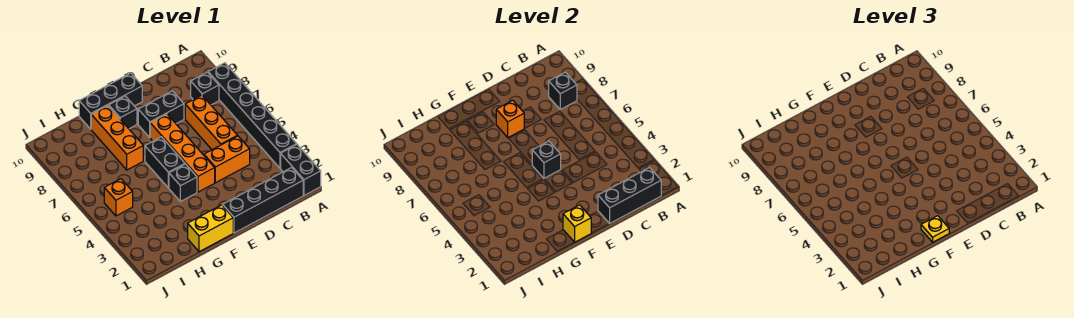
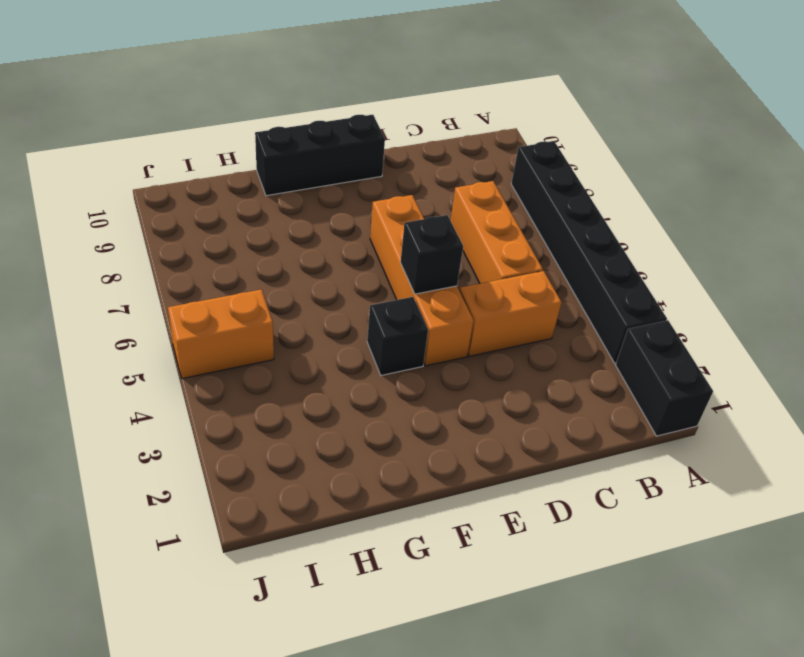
orange 1x2 brick [168,289,274,379] -> orange 1x1 brick [104,179,133,216]
none -> black 1x4 brick [223,167,303,233]
none -> black 1x1 brick [191,72,219,105]
none -> black 1x2 brick [138,91,184,138]

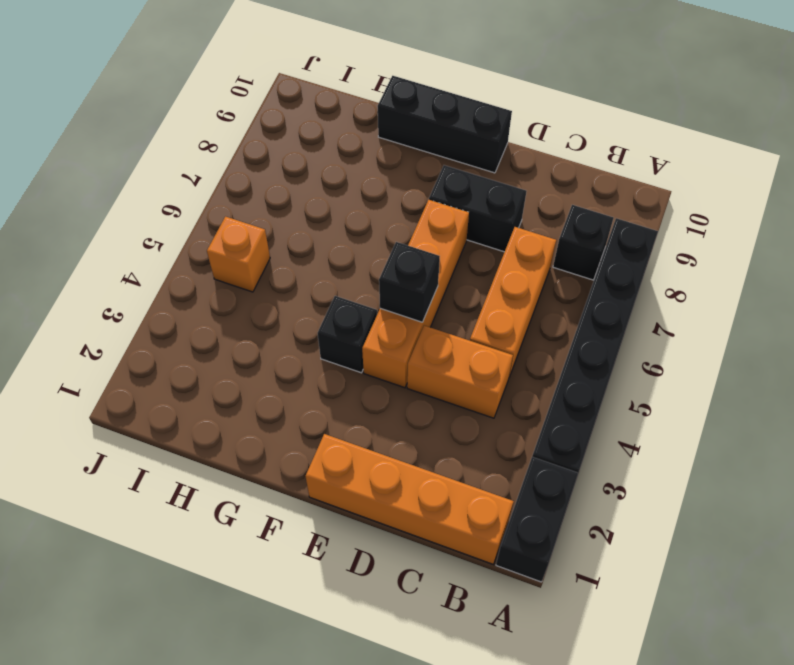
orange 1x4 brick [306,434,514,564] -> black 1x4 brick [223,167,303,233]
none -> yellow 1x2 brick [188,205,233,252]
none -> black 1x2 brick [145,137,185,188]
none -> black 1x1 brick [109,96,137,129]

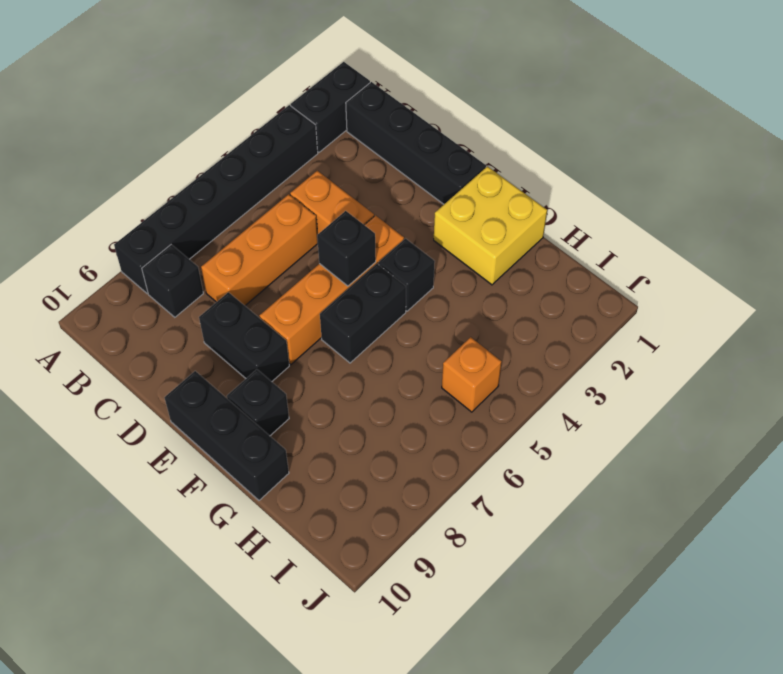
yellow 2x2 brick [434,166,547,285] -> yellow 1x2 brick [188,205,233,252]
none -> orange 1x3 brick [91,106,143,170]
none -> black 1x3 brick [598,167,661,224]
none -> black 1x1 brick [549,72,577,109]

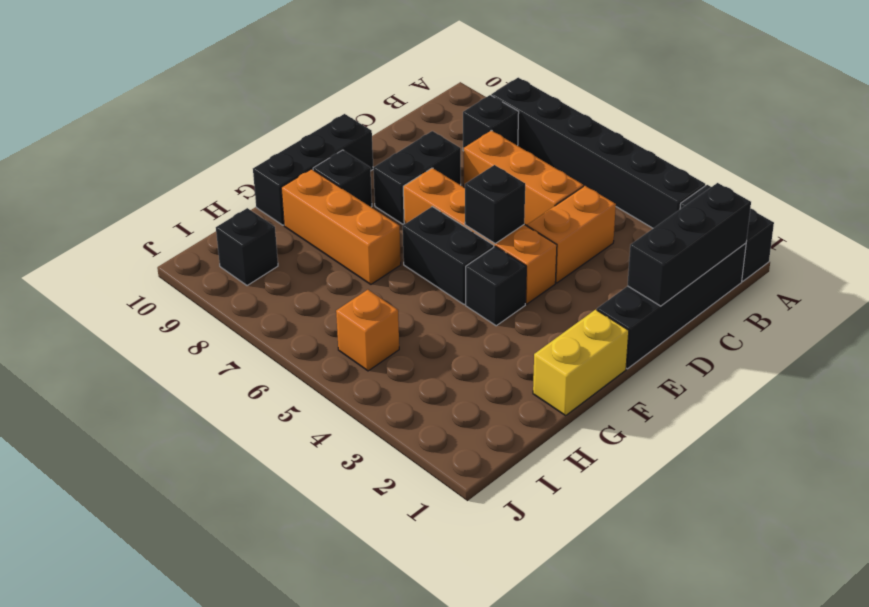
black 1x1 brick [216,208,278,286] -> black 1x1 brick moved to [549,72,577,109]
none -> orange 1x1 brick [496,100,524,138]
none -> yellow 1x1 brick [563,205,591,242]
none -> yellow 1x1 plate [921,216,949,242]

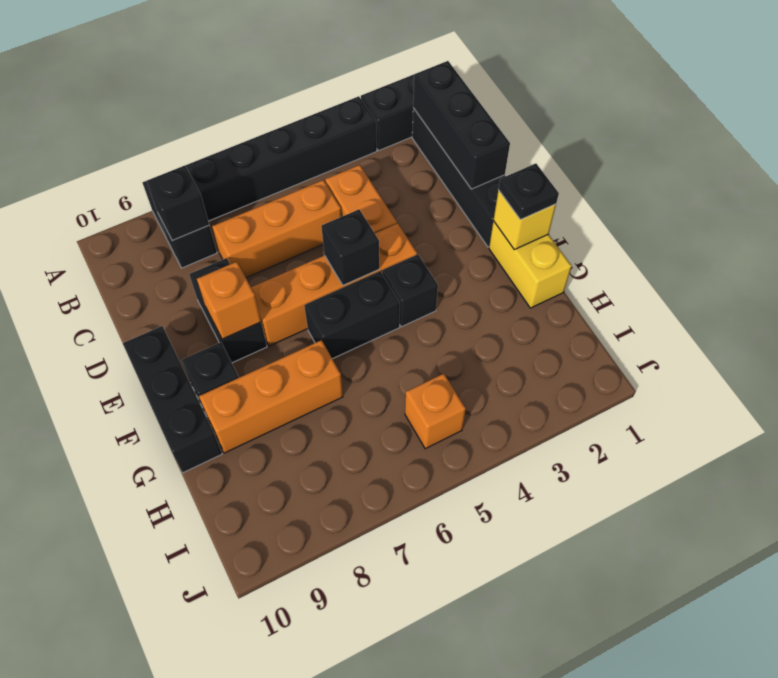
black 1x1 plate [498,164,559,220] -> yellow 1x1 plate [921,216,949,242]

